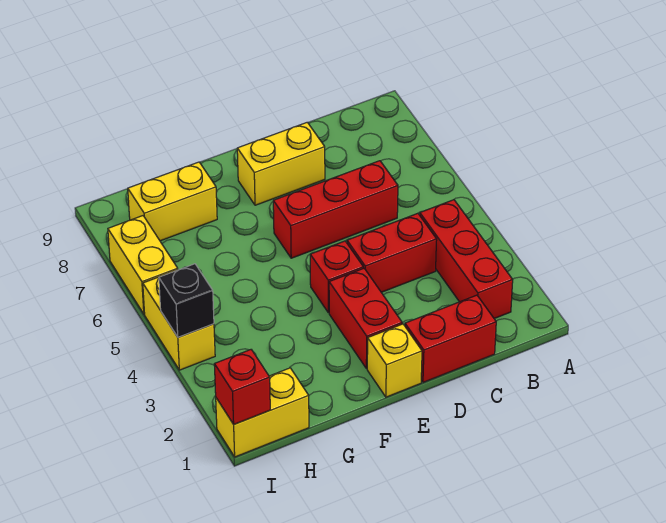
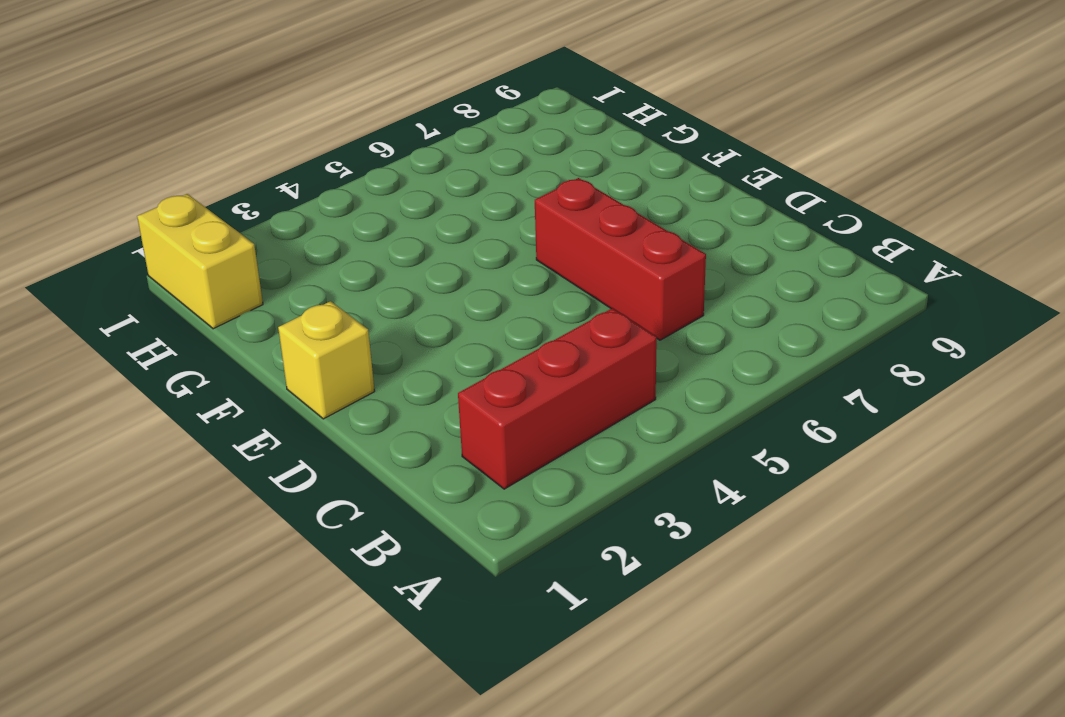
none -> red 1x2 brick [405,295,496,382]
none -> red 1x2 brick [347,213,437,292]
none -> yellow 1x2 brick [237,122,325,205]

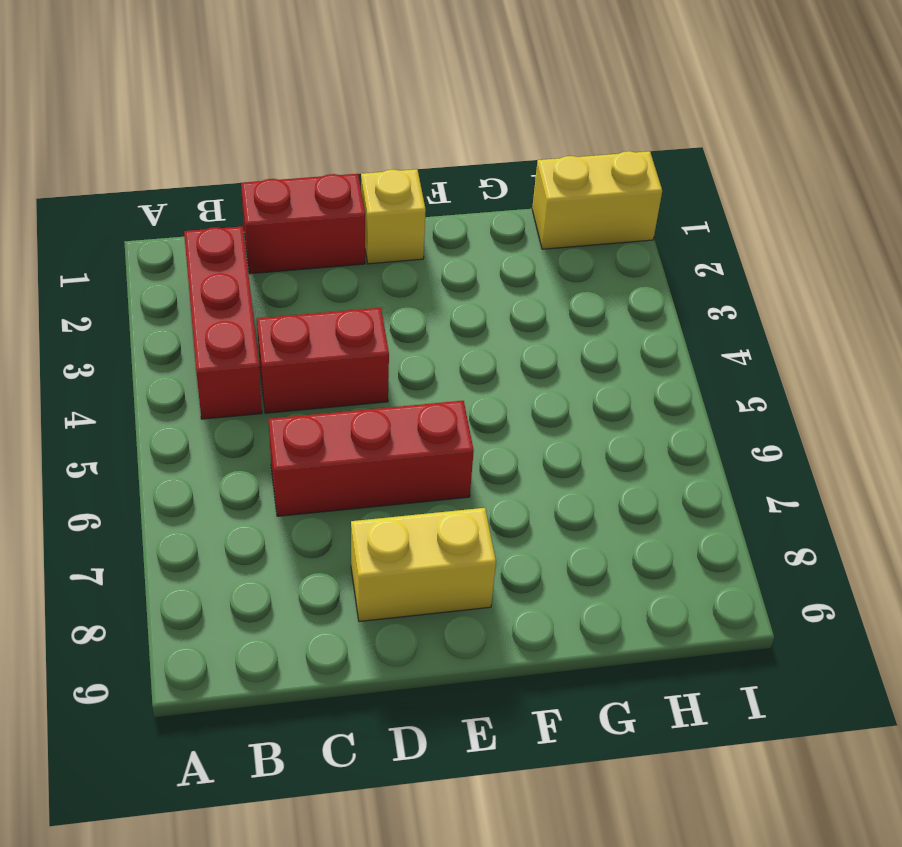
none -> red 1x2 brick [329,268,402,369]
none -> red 1x1 brick [310,241,363,313]
none -> yellow 1x2 brick [128,162,217,241]

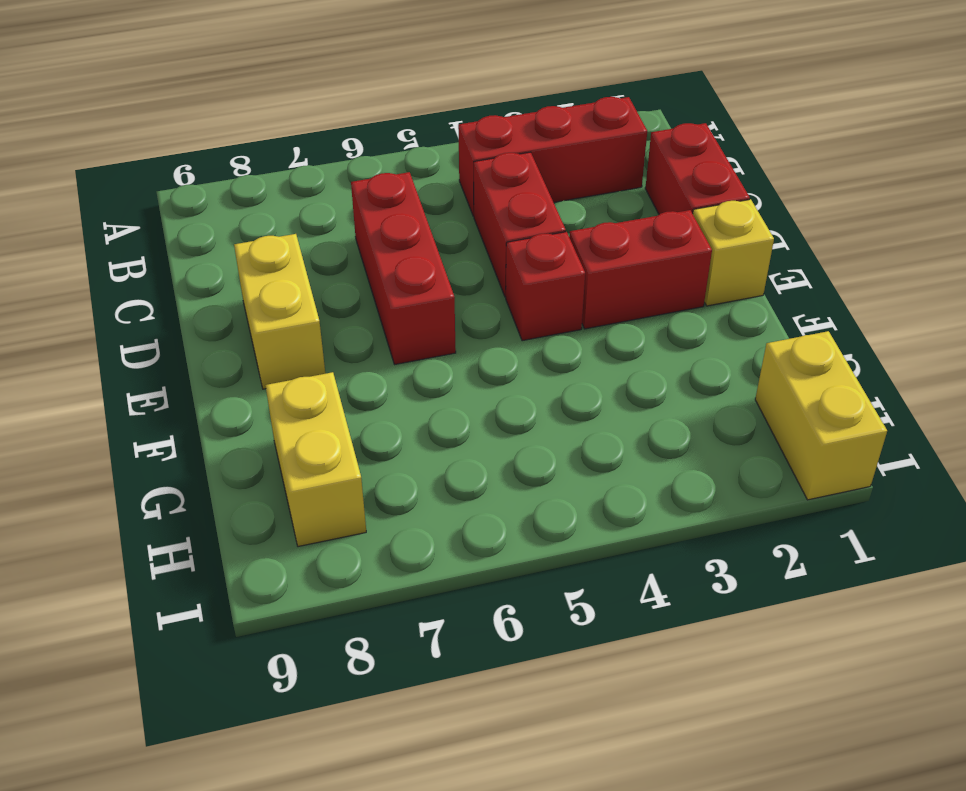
none -> yellow 1x2 brick [143,270,215,370]
none -> yellow 1x2 brick [108,216,178,314]
none -> red 1x1 brick [214,350,270,424]

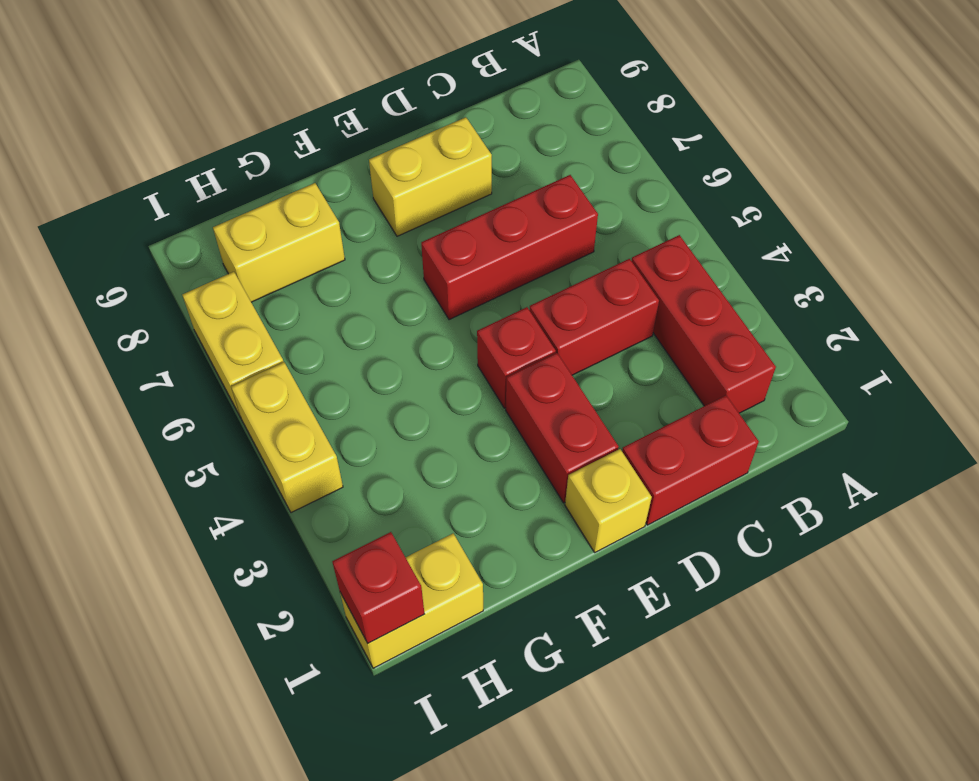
none -> black 1x1 brick [159,264,214,337]

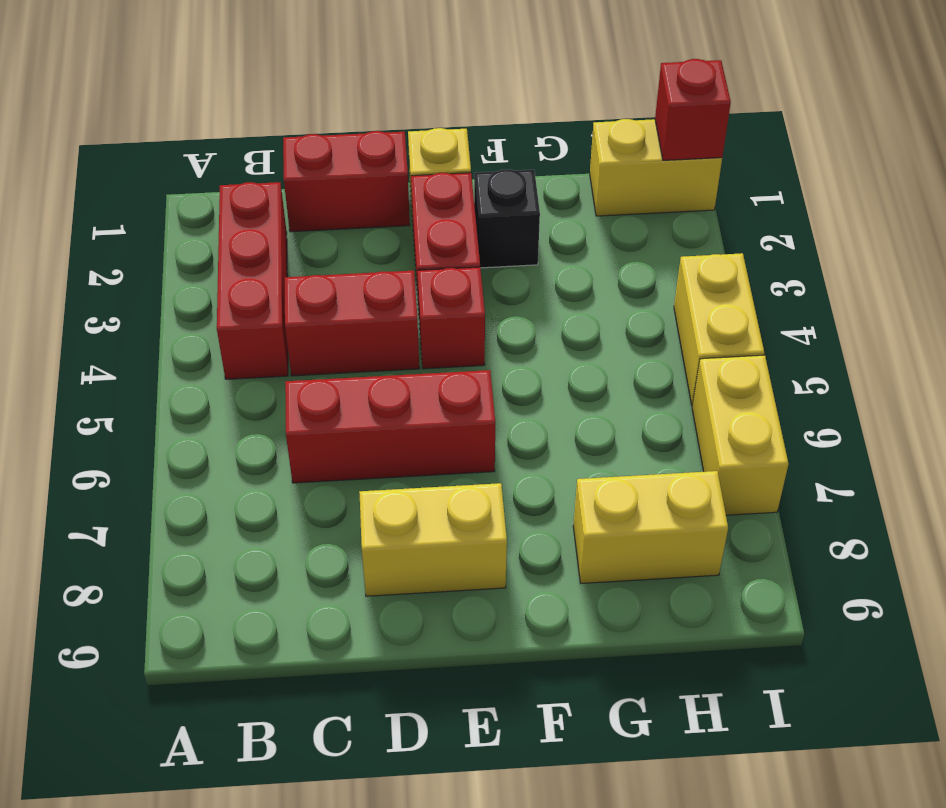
black 1x1 brick [474,169,540,268] -> black 1x1 brick moved to [159,264,214,337]

